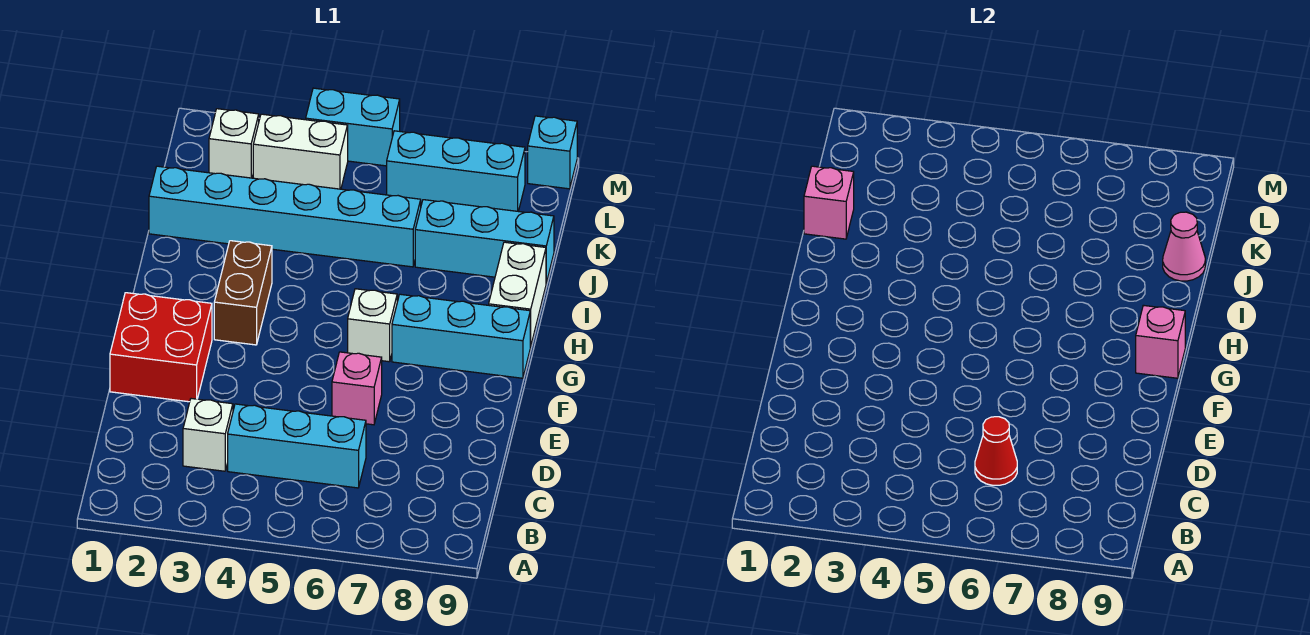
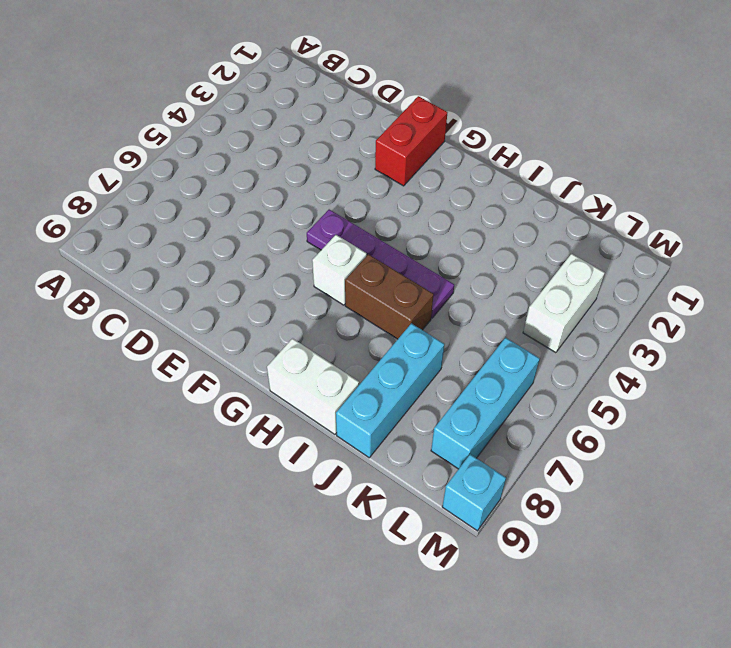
red 1x2 brick [375,96,448,186] -> red 2x2 brick [110,293,212,402]
purple 1x4 plate [307,209,454,318] -> none
brown 1x2 brick [345,254,434,339] -> brown 1x2 brick moved to [214,241,272,345]
none -> white 1x1 brick [183,399,233,471]
none -> cyan 1x3 brick [228,404,366,488]
none -> pink 1x1 brick [332,352,382,425]

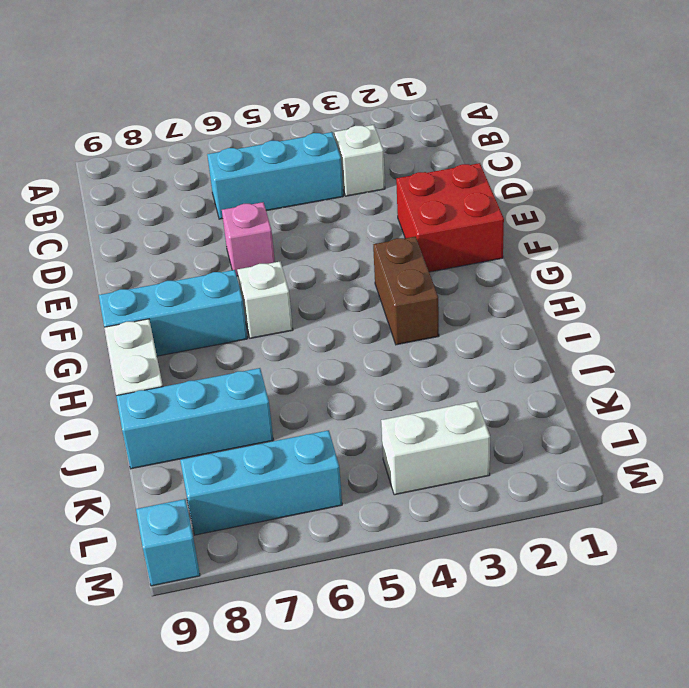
none -> cyan 1x6 brick [149,166,421,267]
none -> white 1x1 brick [209,109,259,178]
none -> cyan 1x2 brick [306,88,400,166]

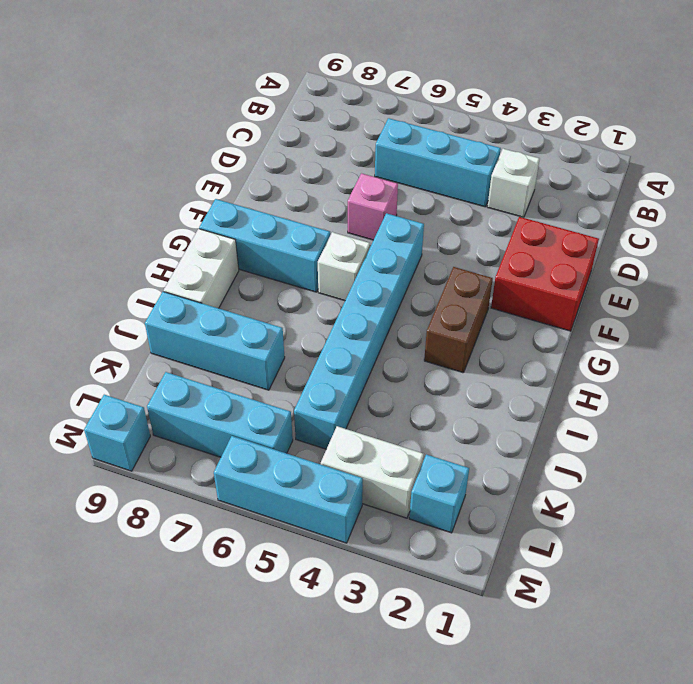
cyan 1x6 brick [294,213,424,449] -> cyan 1x6 brick turned to [149,166,421,267]
cyan 1x1 brick [409,454,469,533] -> white 1x1 brick [209,109,259,178]
cyan 1x3 brick [214,436,363,543] -> cyan 1x2 brick [306,88,400,166]
none -> red 1x1 cone [975,417,1017,485]
none -> pink 1x1 brick [1136,305,1185,378]
none -> pink 1x1 brick [804,166,854,239]

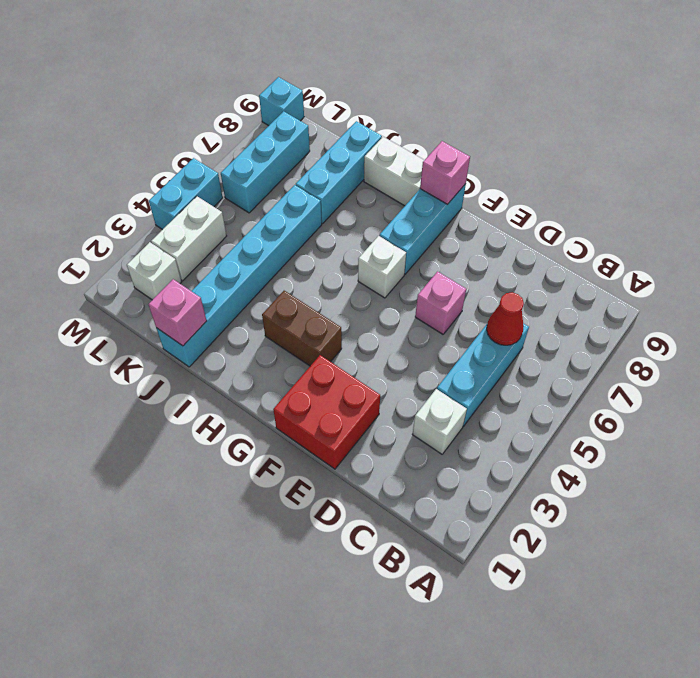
none -> pink 1x1 cone [1163,212,1205,281]

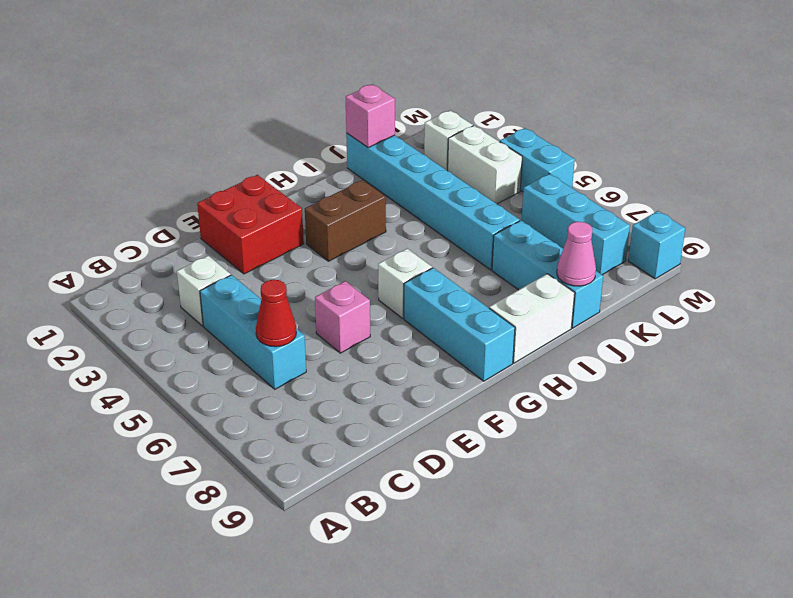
none -> pink 1x1 brick [1136,305,1185,378]

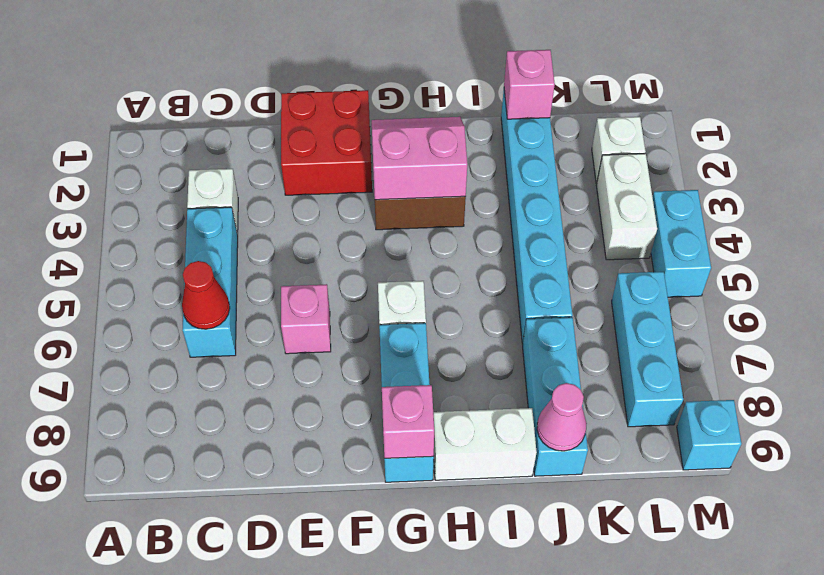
pink 2x2 slope [372,117,467,200] -> none

